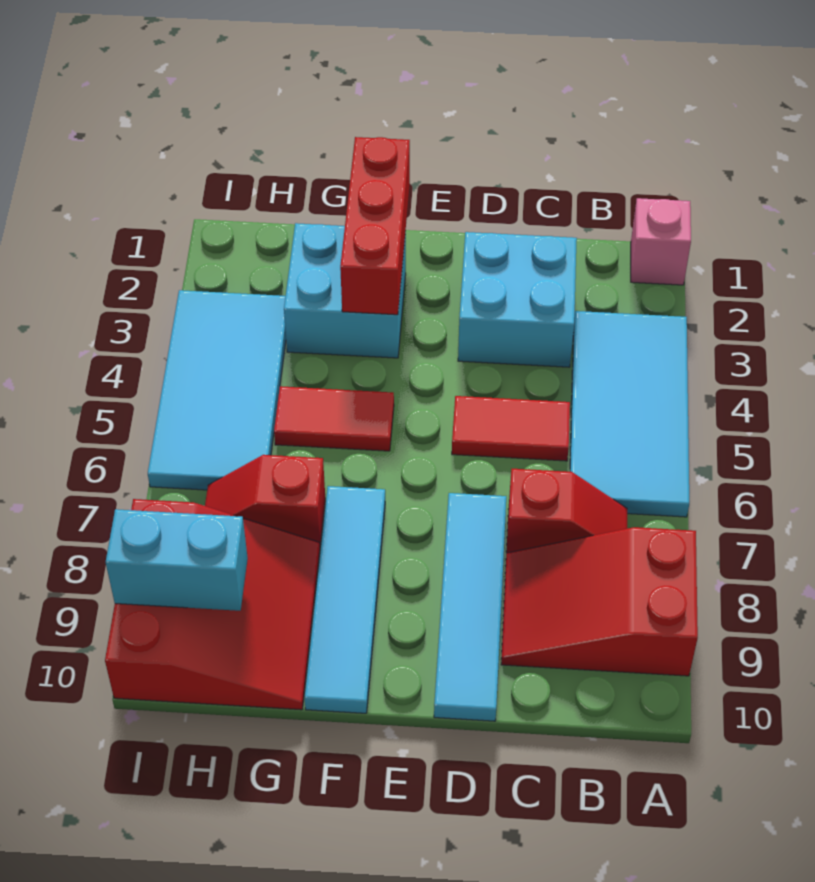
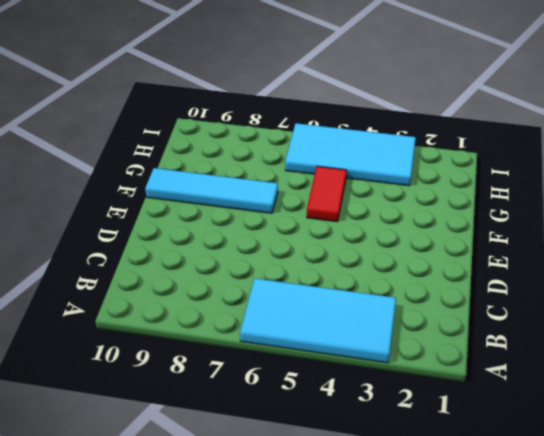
none -> pink 1x1 brick [631,198,691,285]
none -> red 2x3 slope [501,527,698,676]
none -> red 1x2 slope [506,469,627,553]

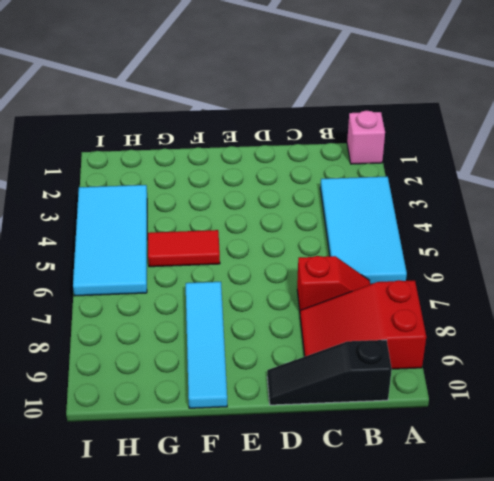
black 1x3 slope [267,340,392,405] -> cyan 1x4 tile [434,493,506,721]
none -> cyan 2x2 brick [458,232,577,367]
none -> red 1x2 tile [452,396,570,461]
none -> cyan 2x2 brick [284,223,406,358]

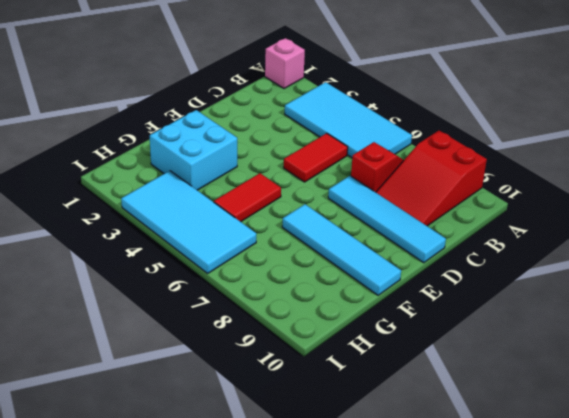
none -> cyan 2x2 brick [458,232,577,367]
none -> red 1x2 slope [205,455,325,545]
none -> red 3x3 slope [105,499,320,710]

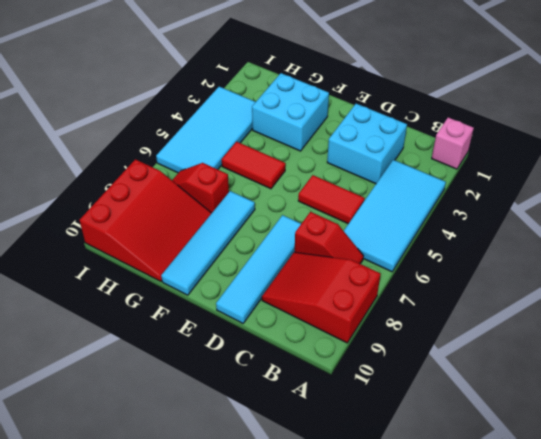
none -> red 1x3 brick [340,137,410,315]
none -> cyan 1x2 brick [106,509,248,611]

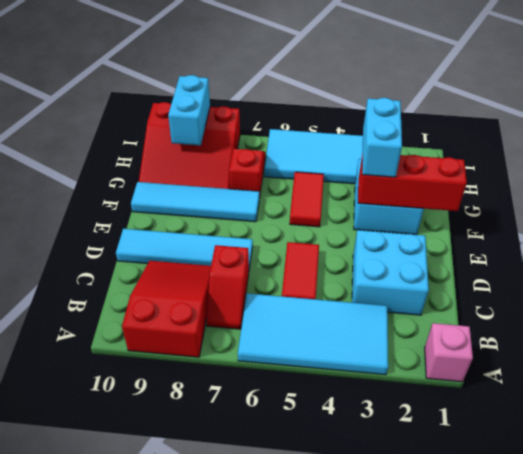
cyan 1x2 brick [362,98,402,177] -> none

